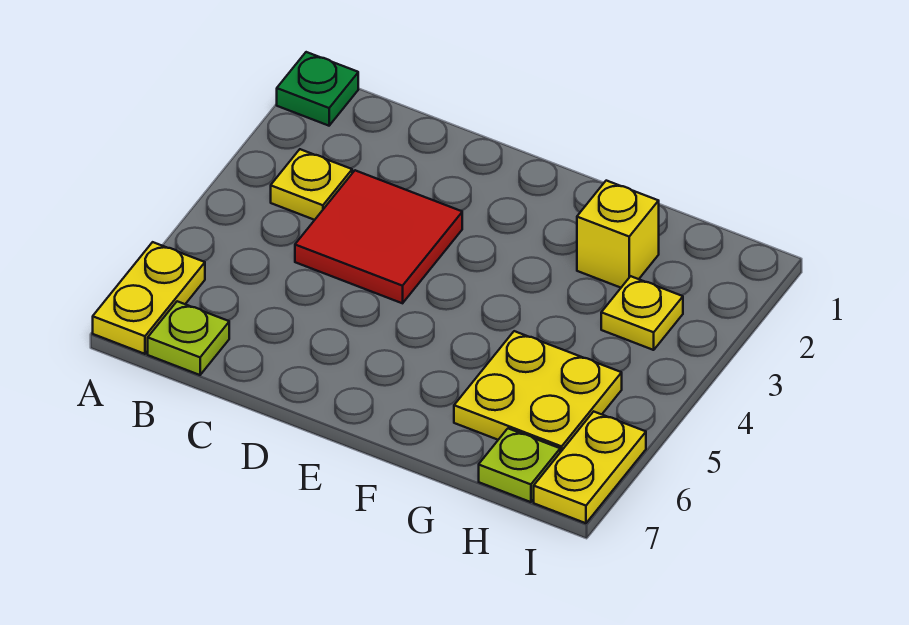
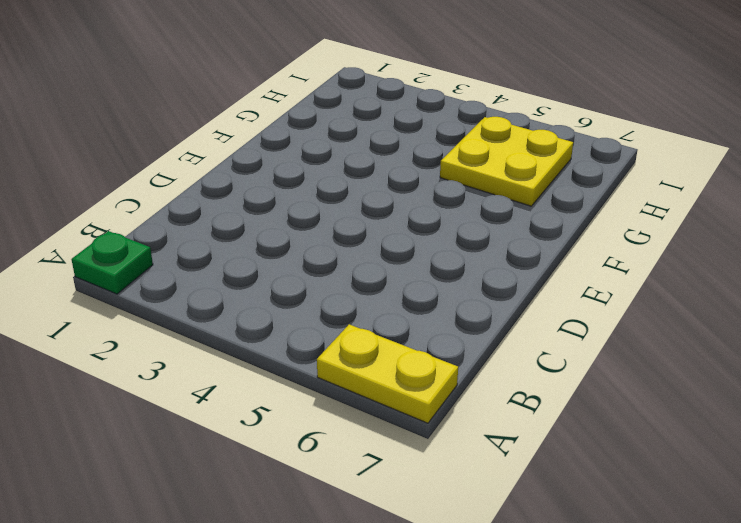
none -> yellow 1x1 plate [271,149,352,220]
none -> lime 1x1 plate [148,301,229,375]

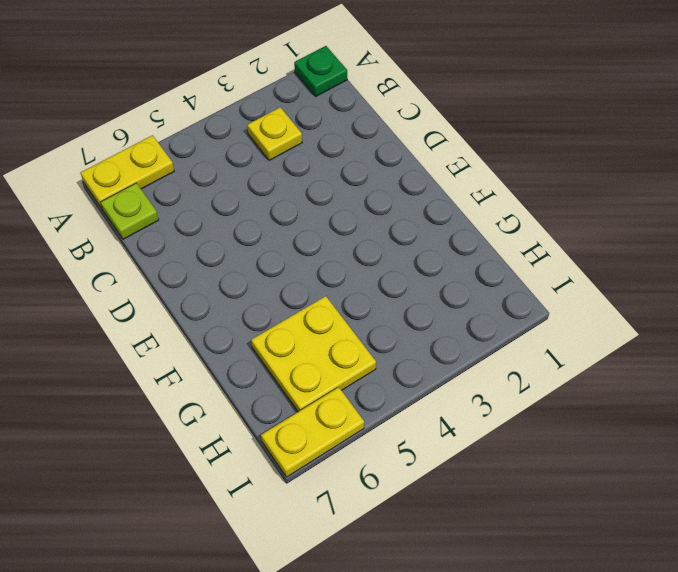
none -> red 2x2 tile [295,170,462,303]
none -> yellow 1x1 brick [577,181,659,288]

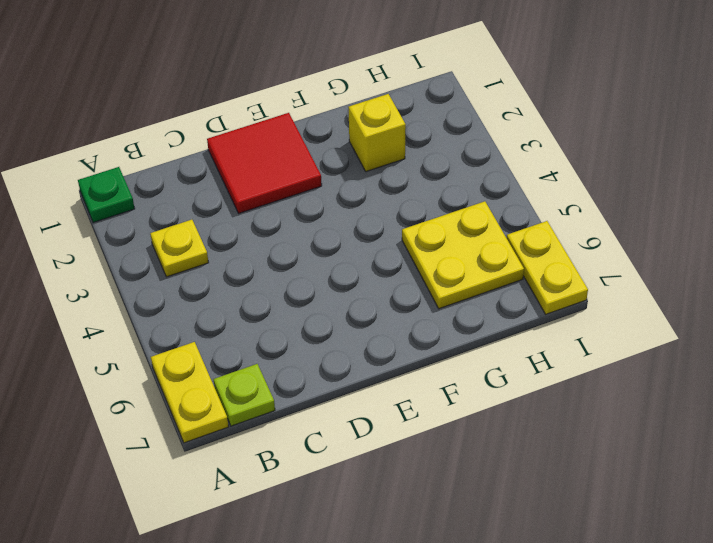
red 2x2 tile [207,113,322,213] -> red 2x2 tile moved to [295,170,462,303]
none -> yellow 1x1 plate [601,276,683,350]
none -> lime 1x1 plate [479,429,560,502]

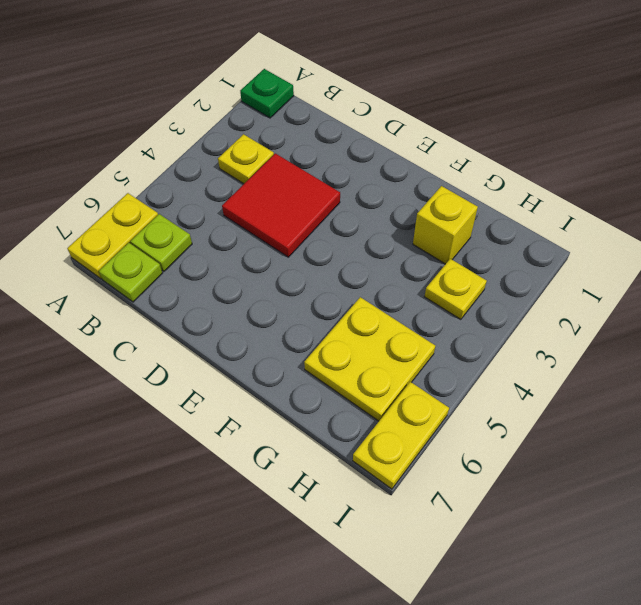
lime 1x1 plate [130,214,192,271] -> lime 1x1 plate moved to [479,429,560,502]

